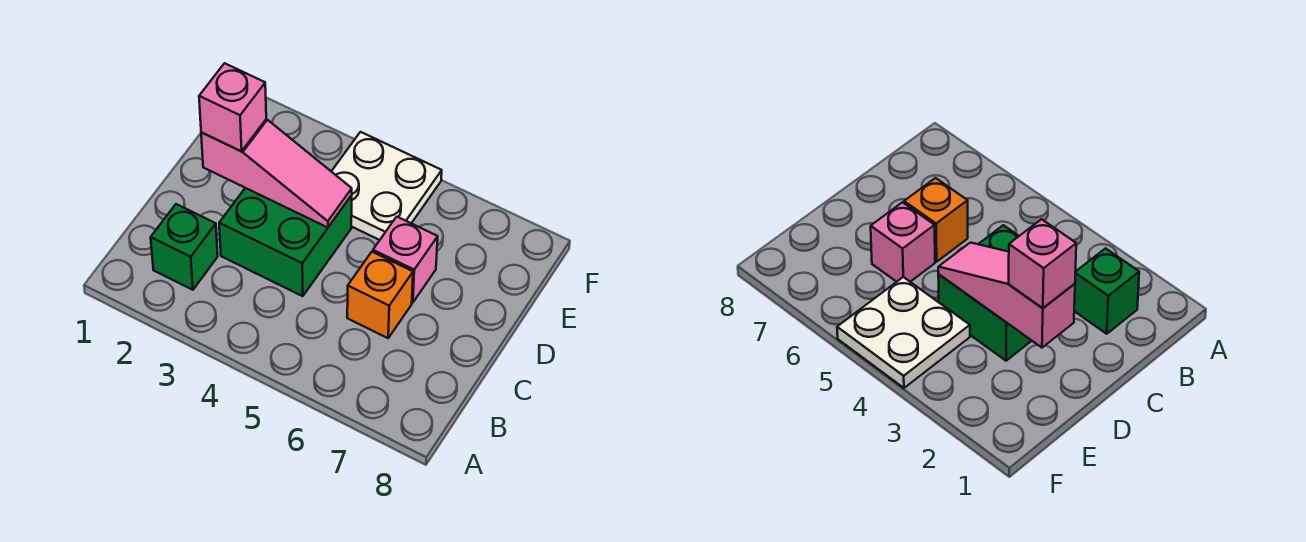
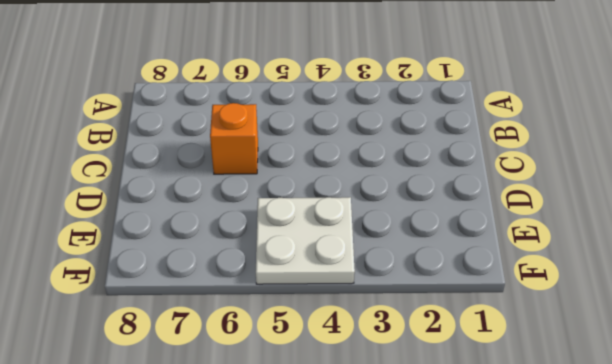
none -> green 1x1 brick [151,204,218,290]
none -> green 2x2 brick [219,188,352,296]

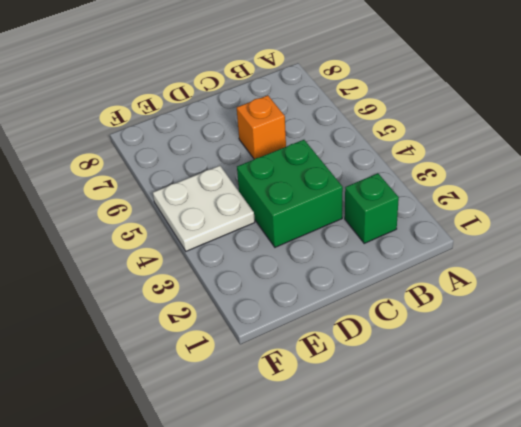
none -> pink 1x1 brick [373,217,438,303]
none -> pink 1x3 slope [201,119,352,228]

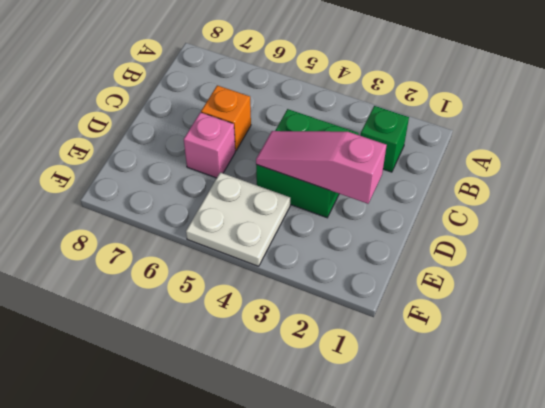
none -> pink 1x1 brick [199,63,266,151]

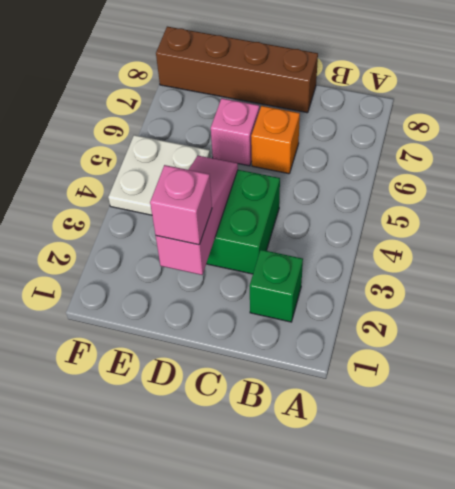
brown 1x4 brick [156,27,318,113] -> none

